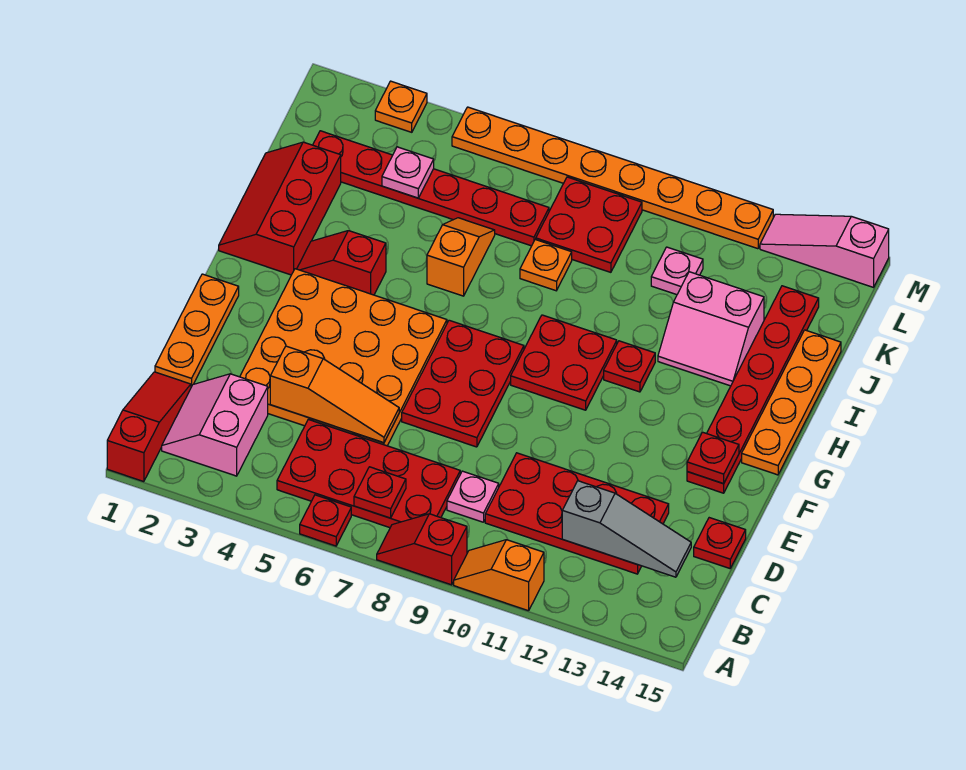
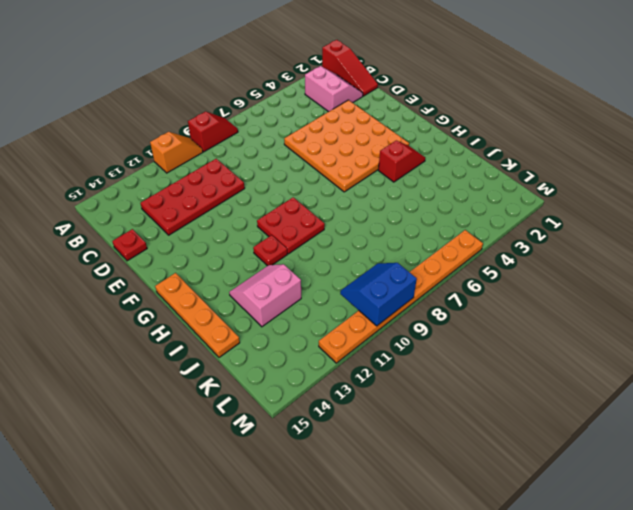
blue 2x2 slope [340,263,417,326] -> none
none -> red 1x1 plate [300,495,351,546]
none -> red 2x4 plate [277,419,460,528]
none -> pink 1x1 plate [447,471,499,522]
none -> orange 1x3 plate [155,274,239,387]

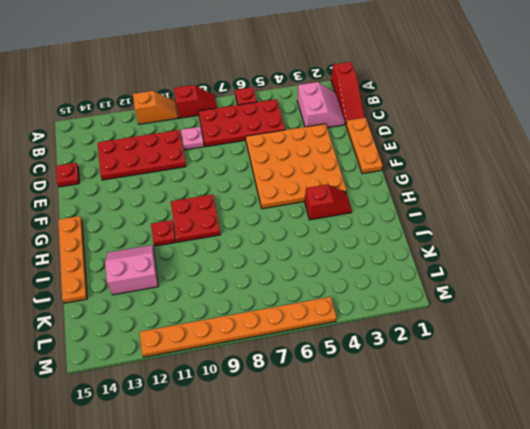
none -> red 2x3 plate [402,320,524,447]
none -> red 1x6 plate [687,286,819,493]
none -> red 2x3 slope [219,142,341,275]
none -> orange 1x2 slope [427,218,495,296]

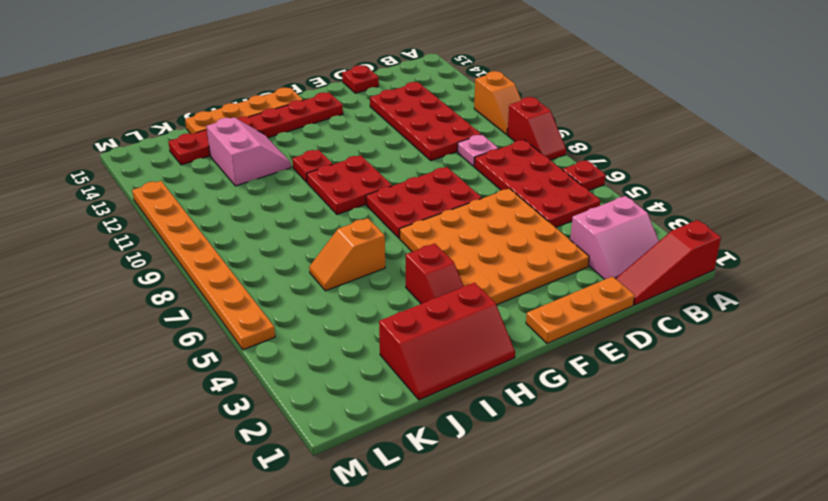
none -> orange 1x1 plate [520,239,572,291]
none -> red 1x6 plate [313,131,549,246]
none -> red 2x2 plate [536,177,642,272]
none -> pink 1x1 plate [651,247,703,295]

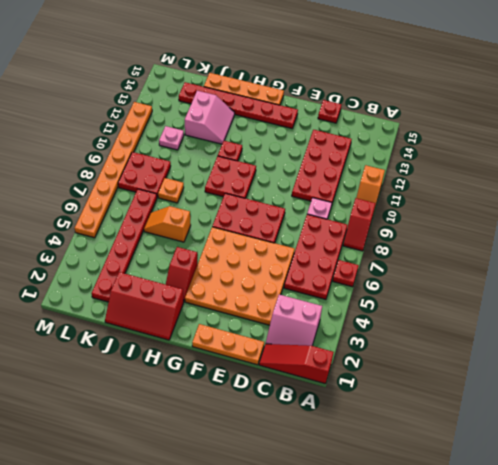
none -> orange 1x1 plate [375,81,427,132]
none -> pink 1x3 slope [760,214,889,287]
none -> red 1x1 plate [354,467,406,518]
none -> grey 1x3 slope [562,481,691,577]

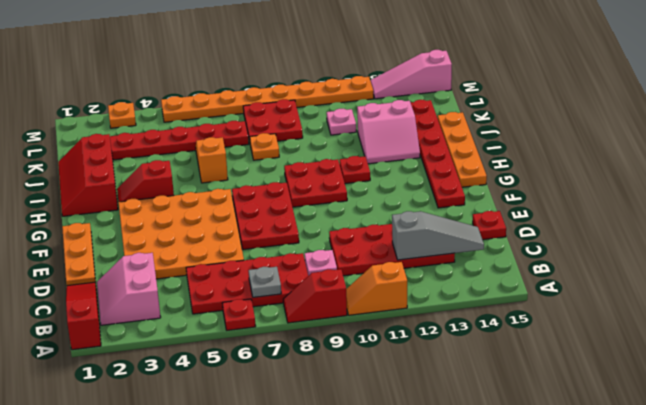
grey 1x1 plate [249,267,281,297] -> red 1x1 plate [354,467,406,518]
none -> orange 1x3 slope [270,346,399,443]
none -> red 1x1 plate [687,432,739,484]
none -> pink 1x1 plate [382,147,434,198]

